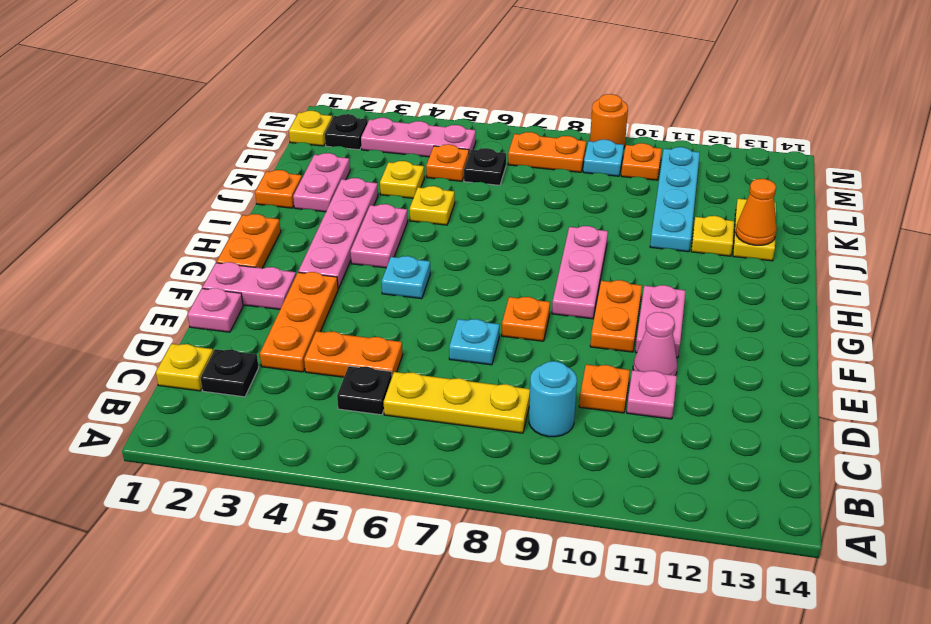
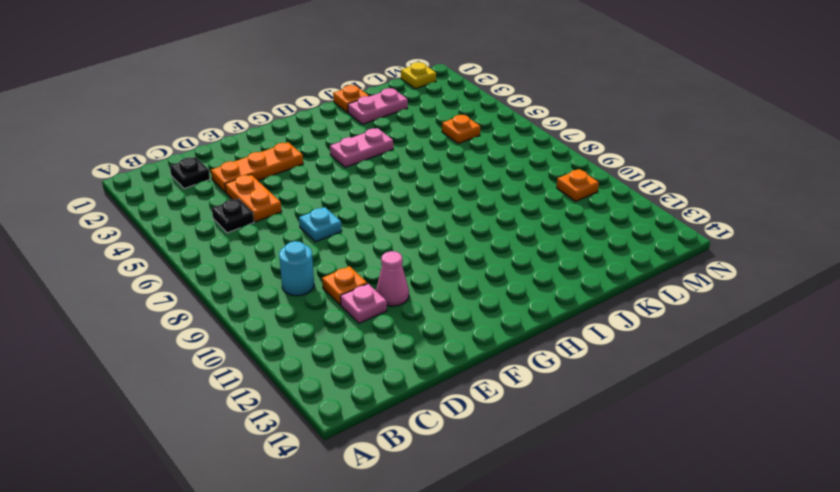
none -> yellow 1x1 plate [156,344,213,391]
none -> yellow 1x3 plate [384,372,530,433]
none -> pink 1x1 plate [188,288,243,332]
none -> pink 1x2 plate [203,262,296,309]

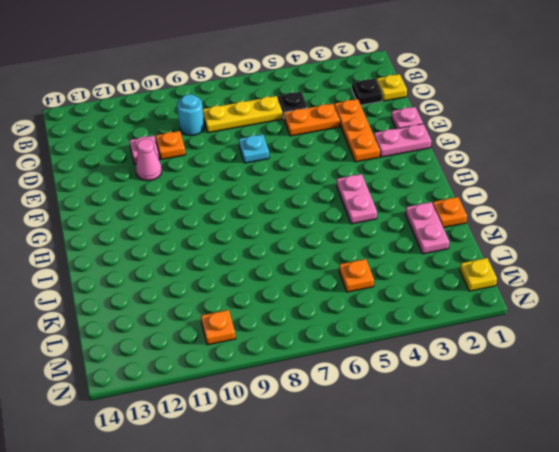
none -> orange 1x1 plate [502,297,550,341]
none -> orange 1x2 plate [590,280,642,352]
none -> pink 1x2 plate [635,285,686,358]
none -> orange 1x2 plate [217,214,281,268]

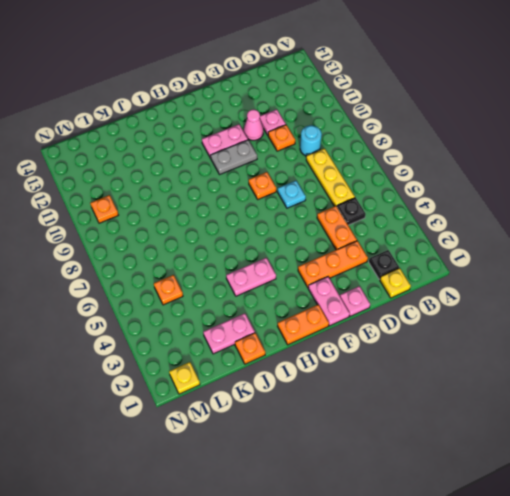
grey 1x2 plate [211,140,257,175] -> orange 1x2 plate [590,280,642,352]
none -> pink 1x4 plate [298,178,378,289]
none -> cyan 1x1 plate [382,256,430,299]
none -> pink 1x3 plate [552,226,608,319]
none -> yellow 1x1 plate [410,186,455,225]

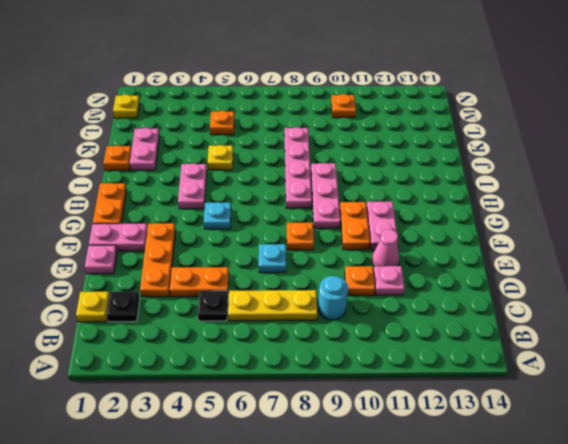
pink 1x4 plate [284,127,312,208] -> pink 1x4 plate moved to [298,178,378,289]
none -> cyan 1x4 plate [650,147,700,252]
none -> yellow 1x1 plate [691,216,734,256]
none -> yellow 1x2 plate [733,199,776,261]
none -> yellow 1x1 plate [380,161,424,198]

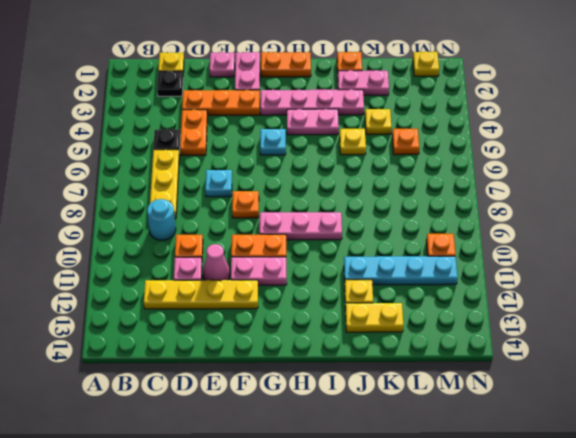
yellow 1x4 plate [144,280,258,309] -> none
none -> black 1x1 plate [464,148,506,185]
none -> black 1x1 plate [325,114,368,150]
none -> pink 1x3 plate [361,118,476,157]
none -> orange 1x2 plate [508,132,586,172]

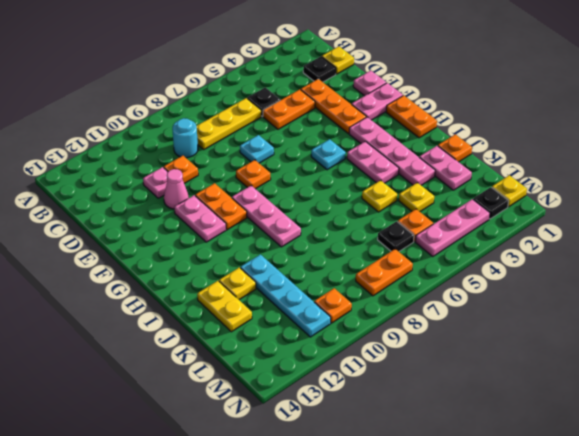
none -> cyan 1x1 plate [583,140,624,176]
none -> orange 1x1 round brick [590,94,628,147]
none -> orange 1x1 cone [736,179,777,245]

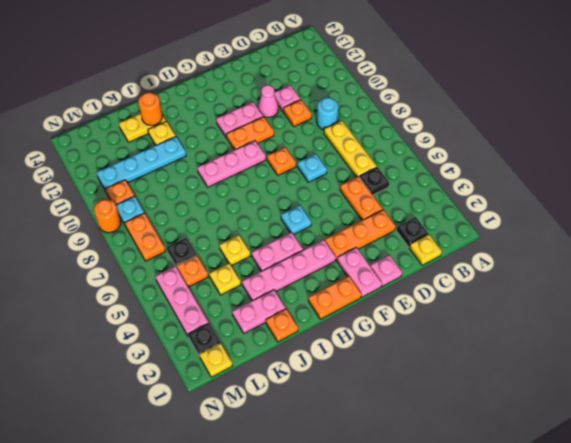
orange 1x1 round brick [138,93,162,125] -> orange 1x1 cone [736,179,777,245]

